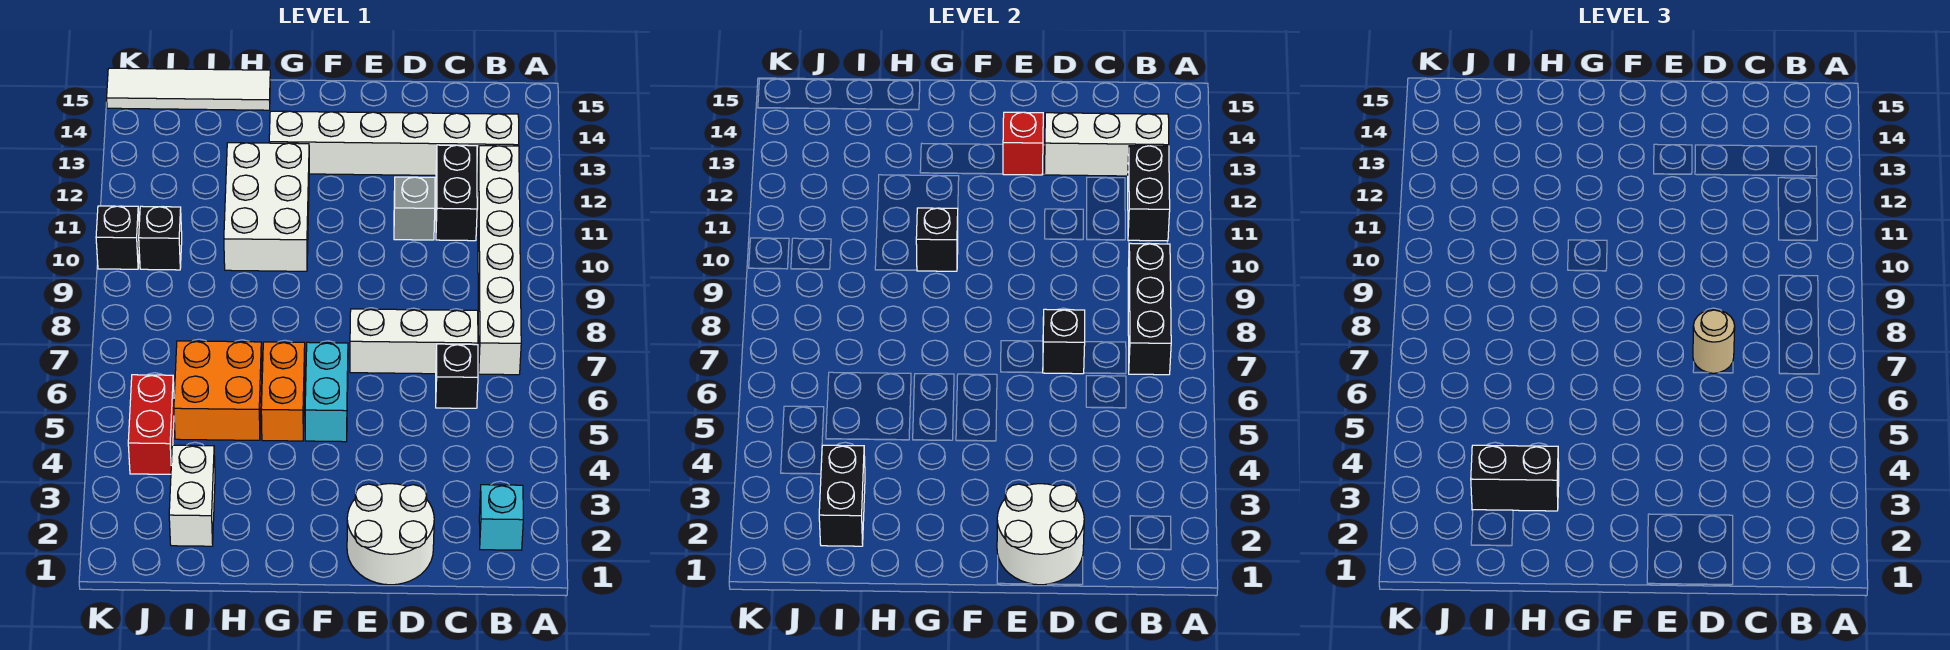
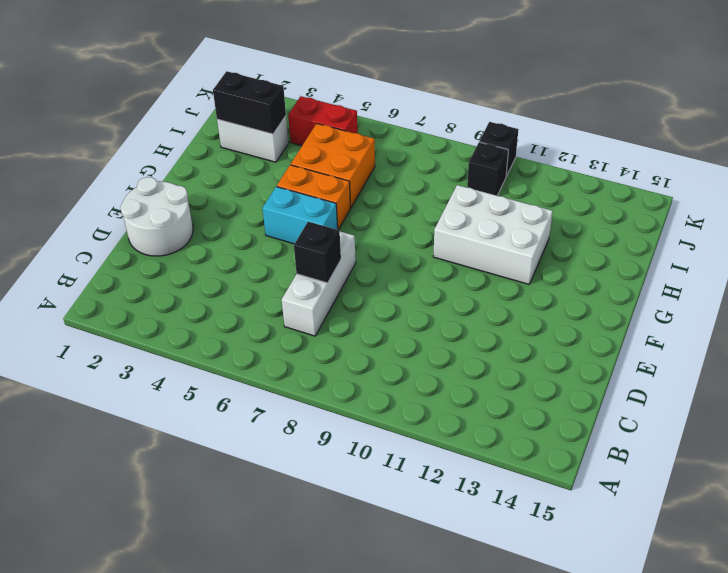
none -> cyan 1x1 brick [479,485,523,550]
none -> white 1x6 brick [478,146,521,375]
none -> white 1x6 brick [269,111,519,176]

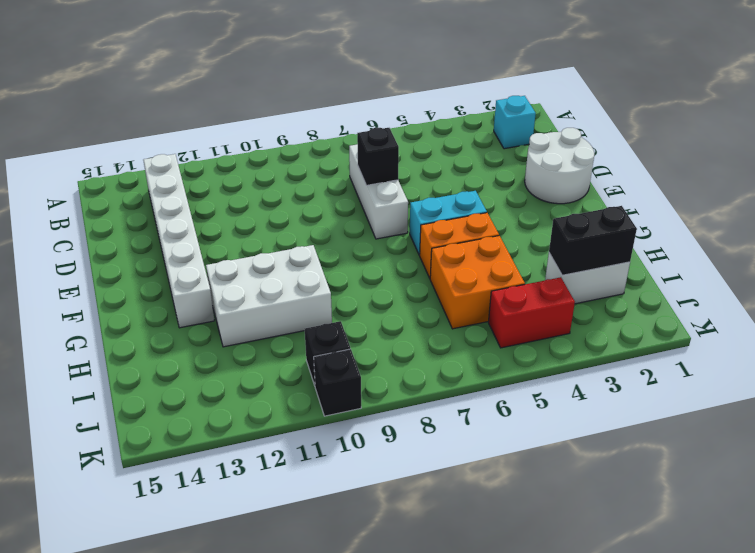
none -> white 1x6 brick [478,146,521,375]
none -> black 1x1 brick [436,344,478,408]
none -> black 1x2 brick [436,145,477,241]

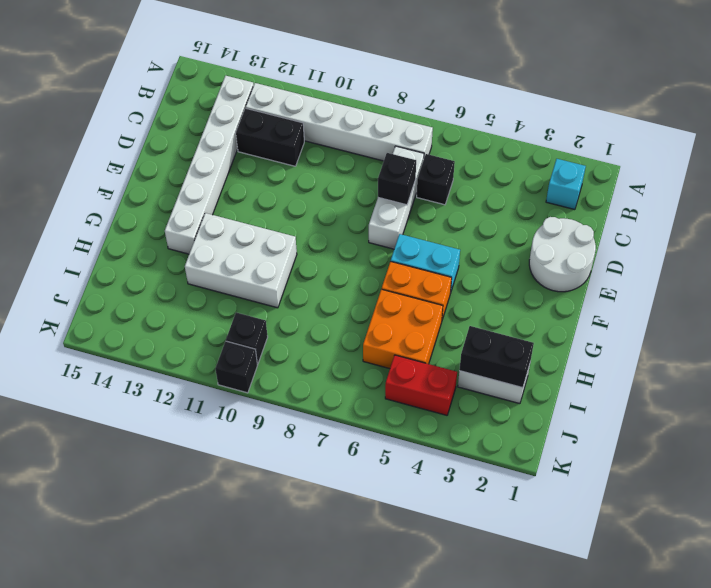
none -> grey 1x1 brick [394,177,435,240]
none -> white 1x4 tile [107,68,270,110]
none -> black 1x3 brick [1128,243,1171,375]

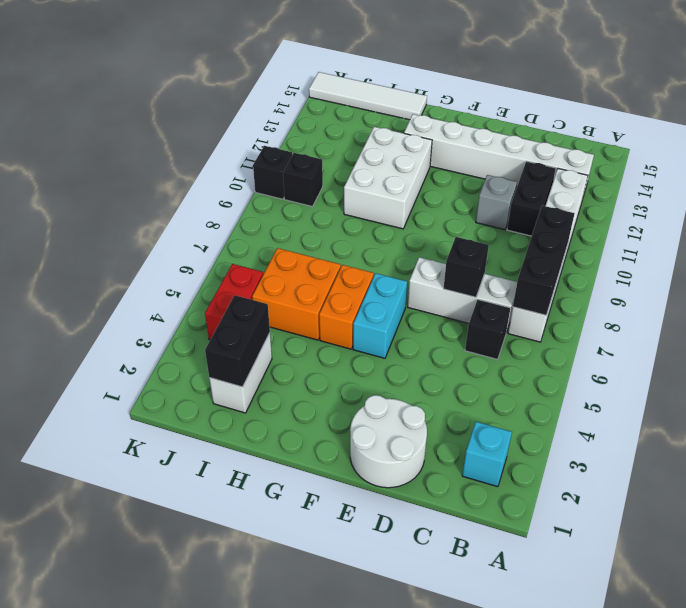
none -> black 1x2 brick [1128,146,1170,241]
none -> white 1x3 brick [1044,113,1169,176]
none -> white 2x2 round brick [997,484,1084,585]

